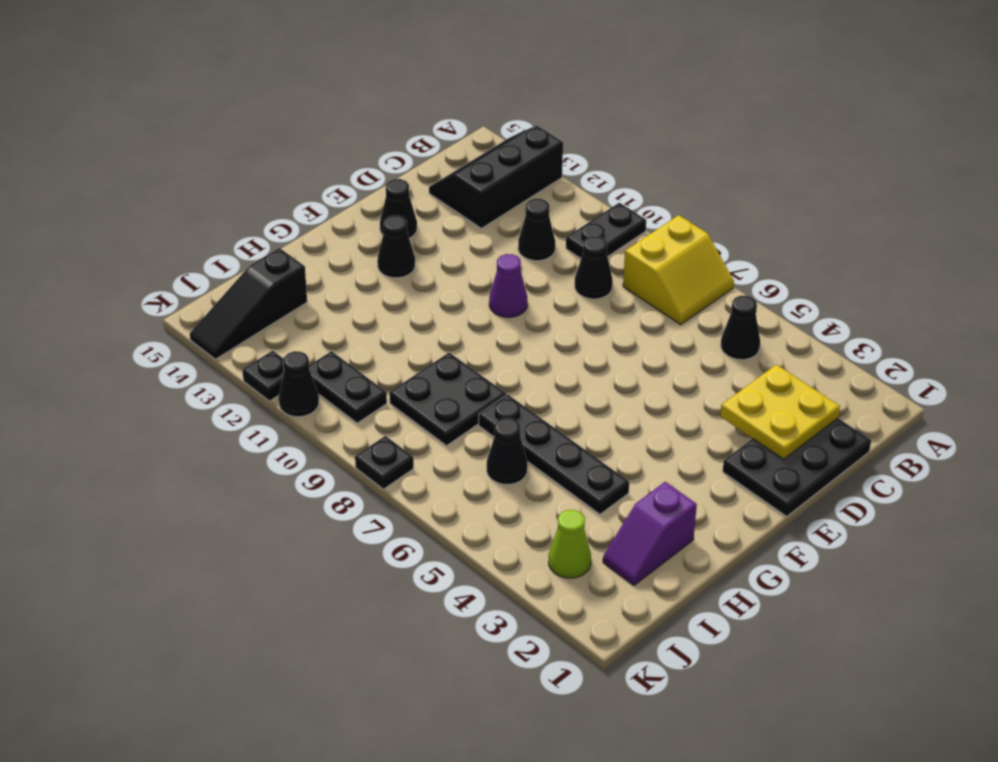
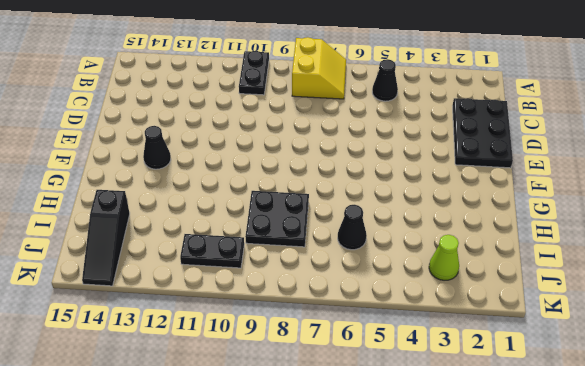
none -> black 2x3 slope [429,125,563,228]
none -> black 1x1 cone [575,236,613,299]
none -> black 1x1 cone [518,199,555,261]

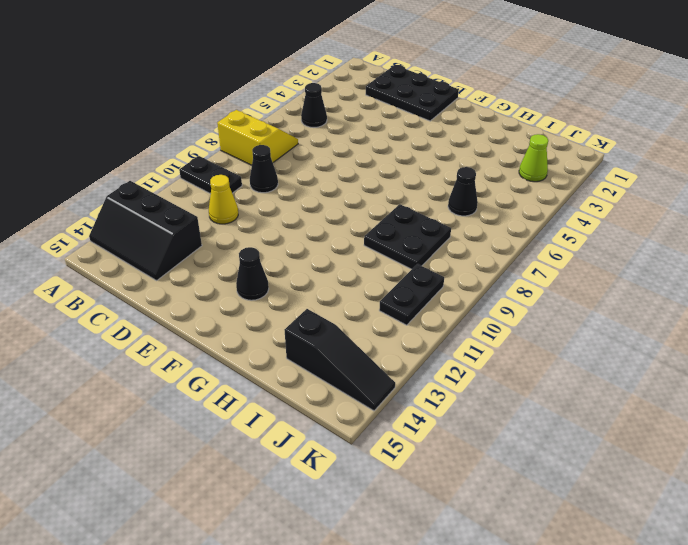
yellow 1x1 cone [209,175,238,224] -> black 1x1 cone [518,199,555,261]
none -> purple 1x1 cone [489,254,527,317]
none -> black 1x1 cone [380,179,417,238]
none -> purple 1x2 slope [603,482,697,585]

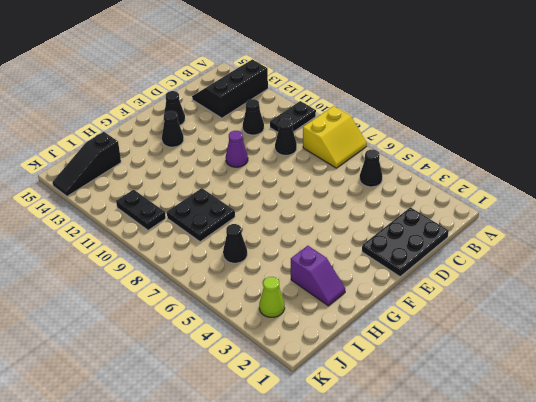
purple 1x2 slope [291,246,345,306] -> purple 1x2 slope turned to [603,482,697,585]
none -> black 1x4 plate [479,394,629,514]
none -> black 1x1 plate [355,436,414,489]
none -> black 1x1 cone [279,351,319,417]

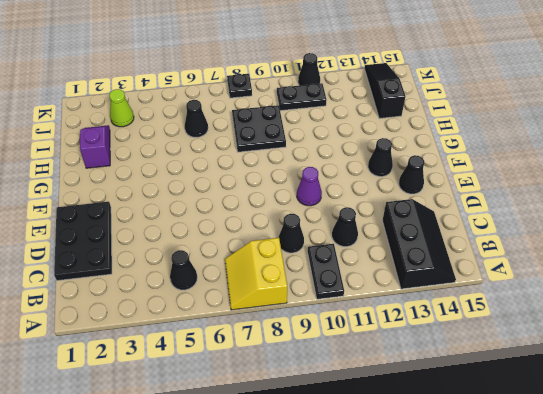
none -> black 1x4 plate [479,394,629,514]
none -> black 1x1 plate [242,351,284,401]
none -> yellow 2x2 plate [720,364,840,459]

